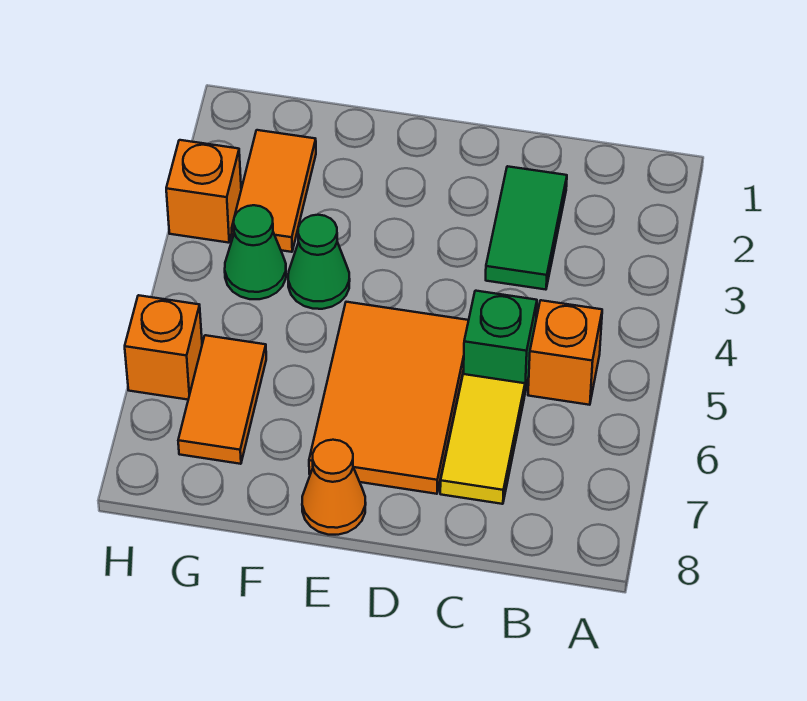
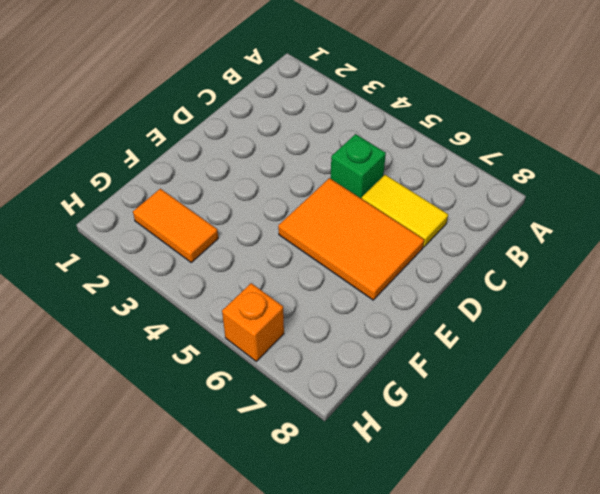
none -> orange 1x1 brick [528,300,602,405]
none -> green 1x2 tile [486,166,567,290]
none -> orange 1x1 cone [302,440,366,535]

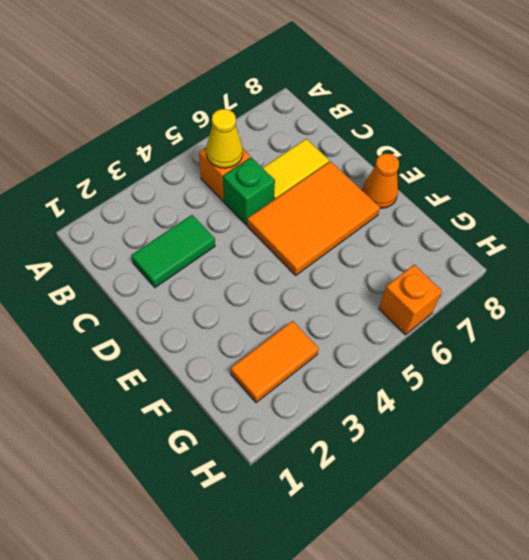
yellow 1x1 cone [206,109,243,168] -> none
none -> green 1x1 cone [288,215,350,309]
none -> green 1x1 cone [225,205,286,299]
none -> orange 1x2 tile [178,335,266,464]

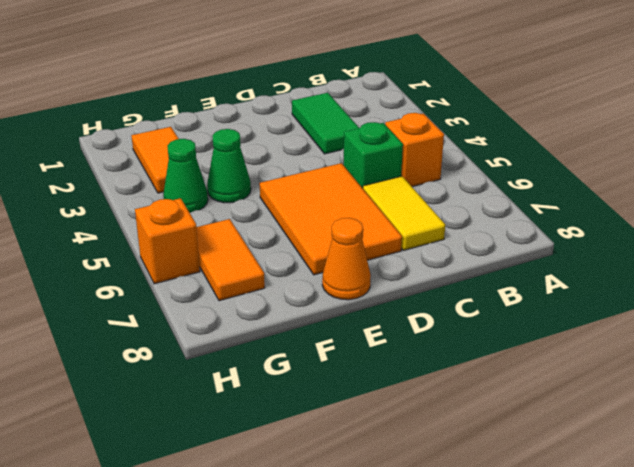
none -> orange 1x1 brick [166,140,241,243]

